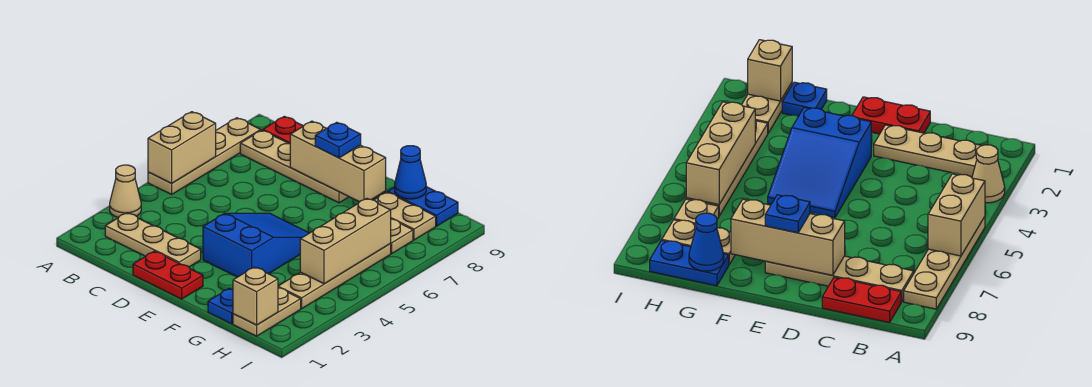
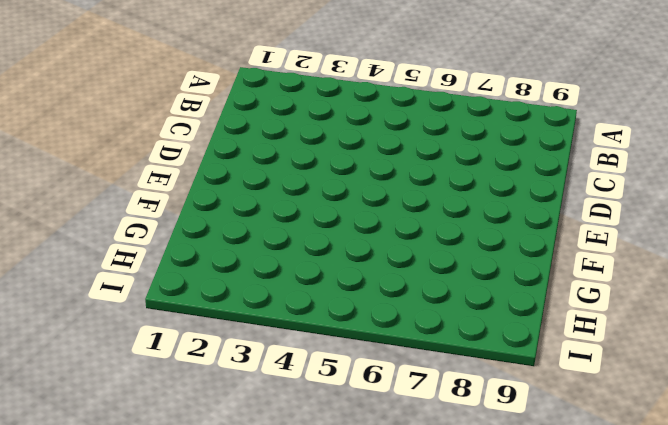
none -> tan 1x1 cone [110,165,141,218]
none -> tan 1x4 plate [148,118,261,194]
none -> tan 1x3 plate [105,213,201,267]

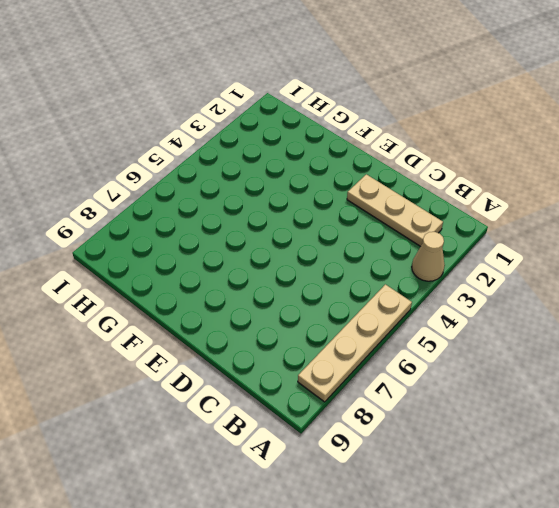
none -> tan 1x4 plate [240,130,349,203]
none -> red 1x2 plate [263,116,303,144]
none -> red 1x2 plate [133,251,203,299]

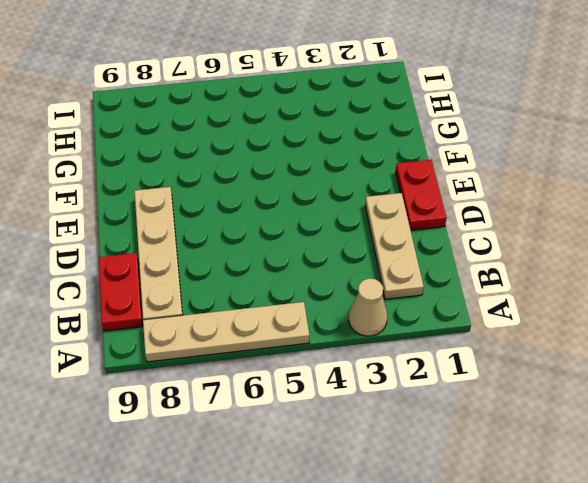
none -> blue 2x3 slope [203,213,309,277]
none -> blue 1x1 plate [208,288,233,324]
none -> tan 1x2 plate [374,192,436,240]

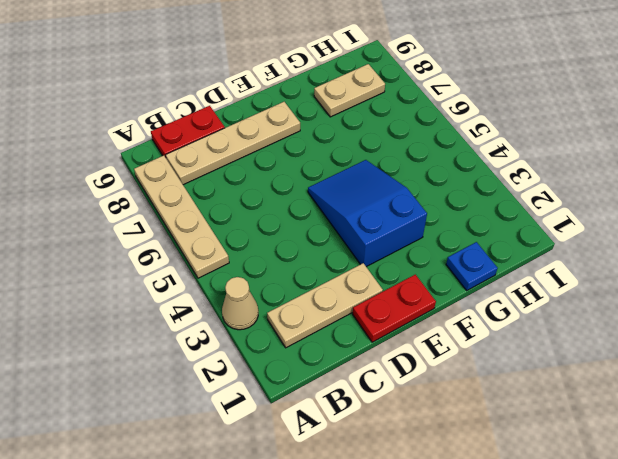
none -> blue 1x2 plate [388,187,458,226]
none -> tan 1x2 plate [233,288,301,336]
none -> tan 1x4 plate [278,244,391,309]

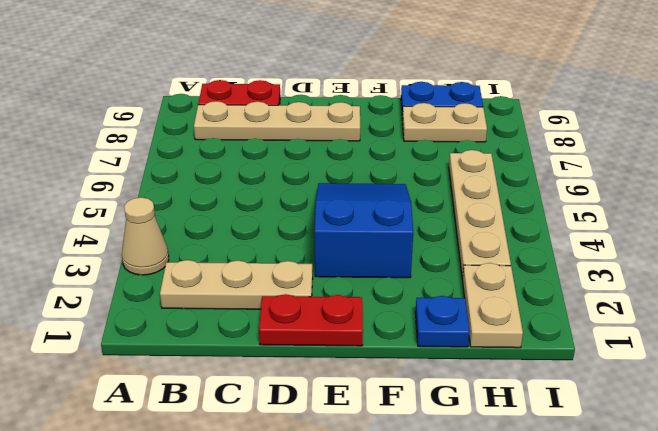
none -> tan 1x4 plate [148,118,261,194]
none -> tan 1x1 plate [390,219,413,254]
none -> tan 1x2 brick [148,112,216,183]

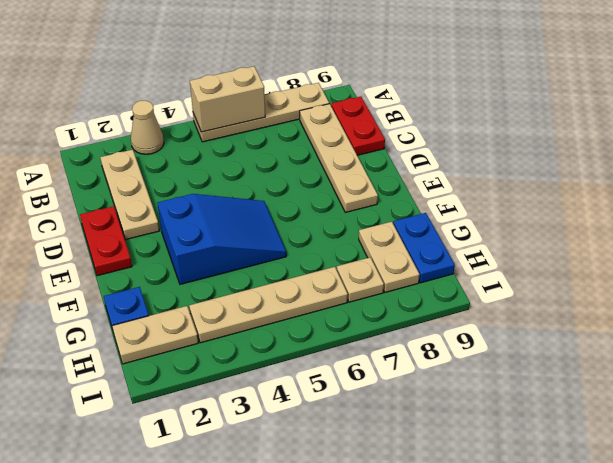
none -> tan 1x3 brick [290,121,386,202]
none -> blue 1x1 cone [395,146,426,199]
none -> tan 1x1 brick [233,267,278,325]

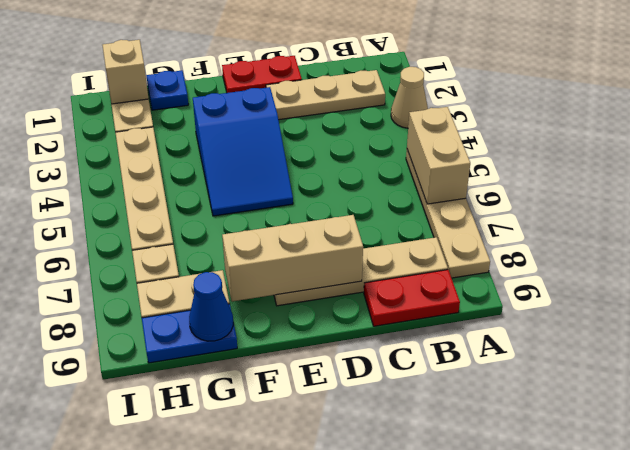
none -> tan 1x3 brick [300,198,391,284]
none -> blue 1x1 plate [315,122,361,158]

